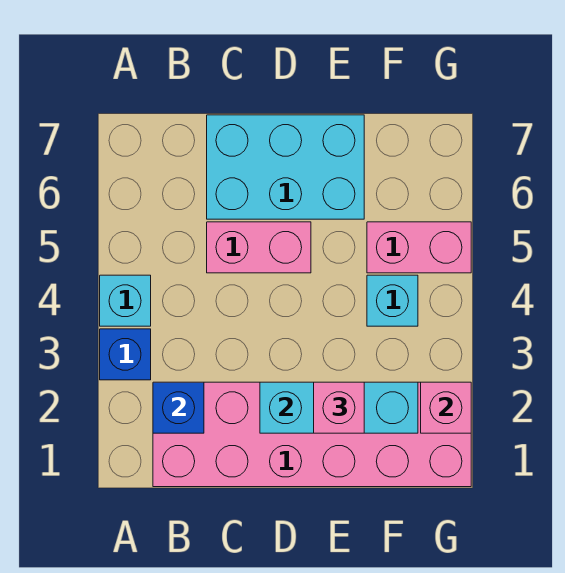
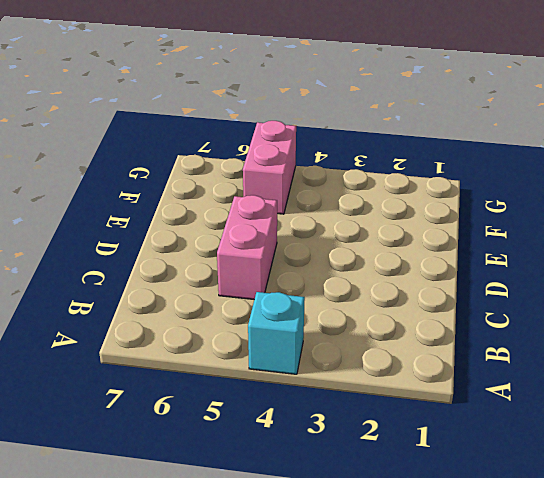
none -> blue 1x1 brick [100,329,151,380]
none -> pink 2x6 brick [153,382,471,487]

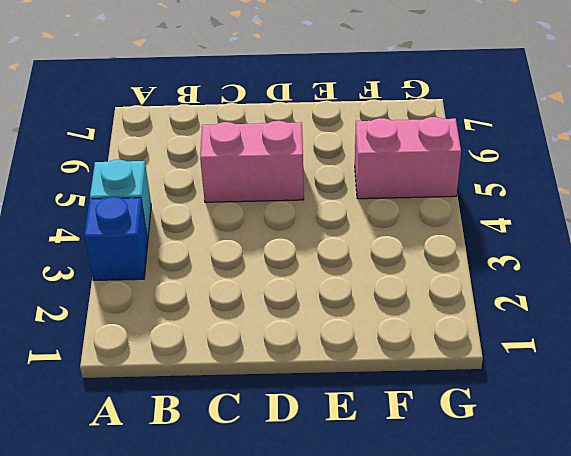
none -> pink 2x6 brick [153,382,471,487]
none -> cyan 2x3 brick [207,115,364,219]

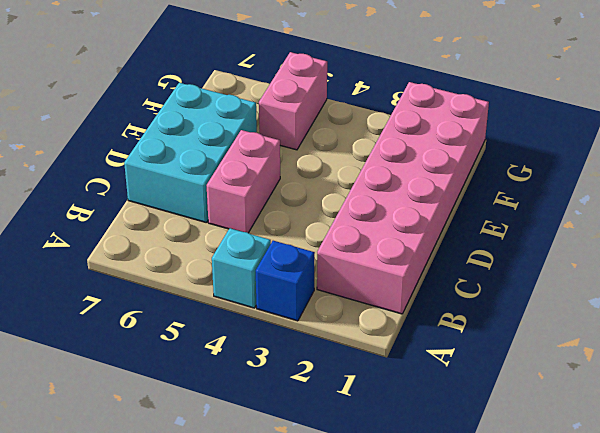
none -> cyan 1x1 brick [367,275,418,326]
none -> blue 1x1 brick [153,382,204,433]

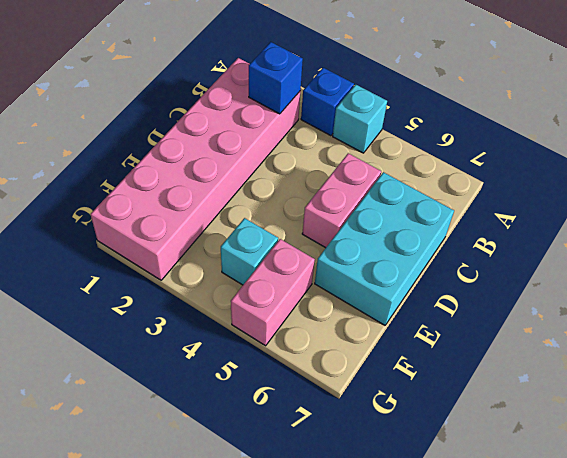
none -> cyan 1x3 brick [260,382,418,433]
none -> pink 1x1 brick [421,382,471,433]

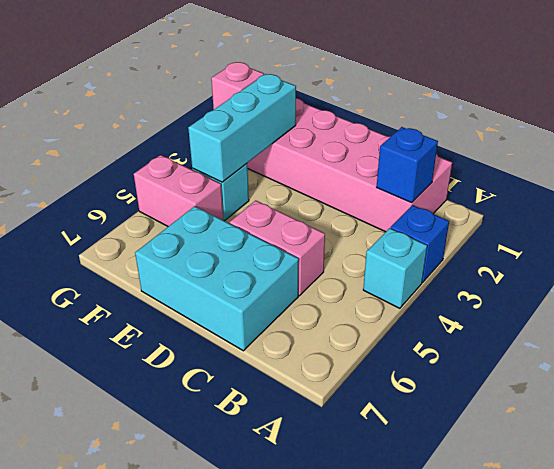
cyan 1x3 brick [188,74,296,182] -> cyan 1x3 brick turned to [260,382,418,433]
none -> pink 1x1 brick [314,382,364,433]

